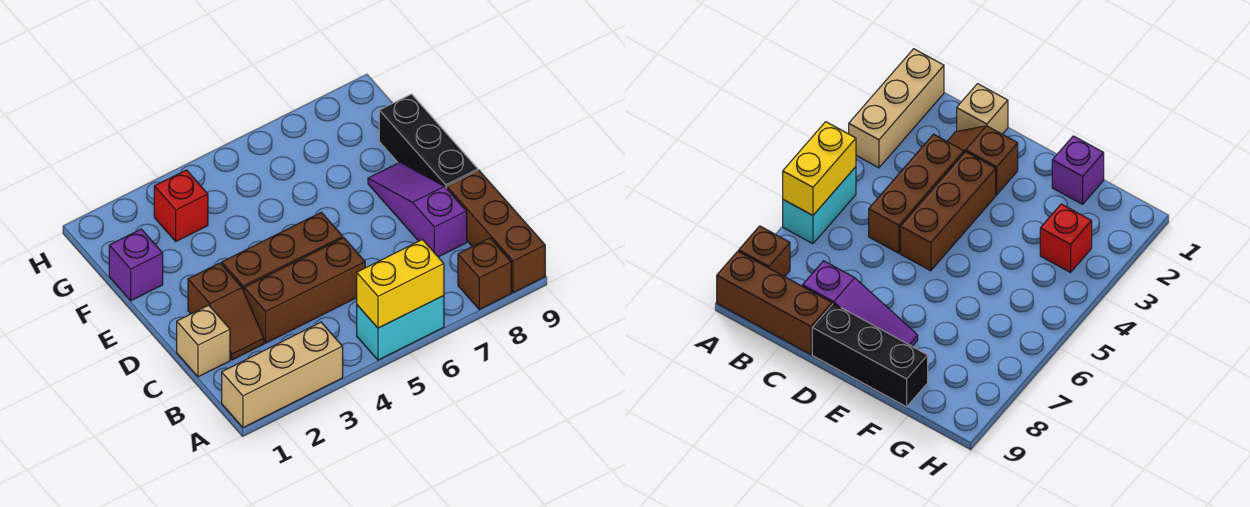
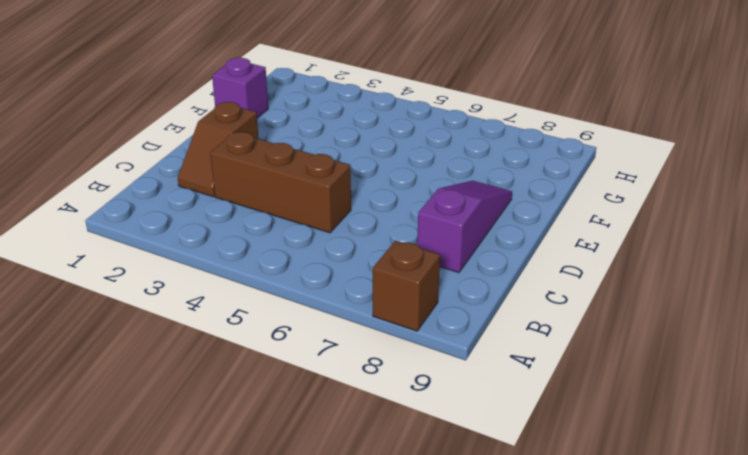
none -> tan 1x3 brick [222,322,343,428]
none -> cyan 1x2 brick [357,296,444,360]
none -> brown 1x3 brick [447,170,545,293]

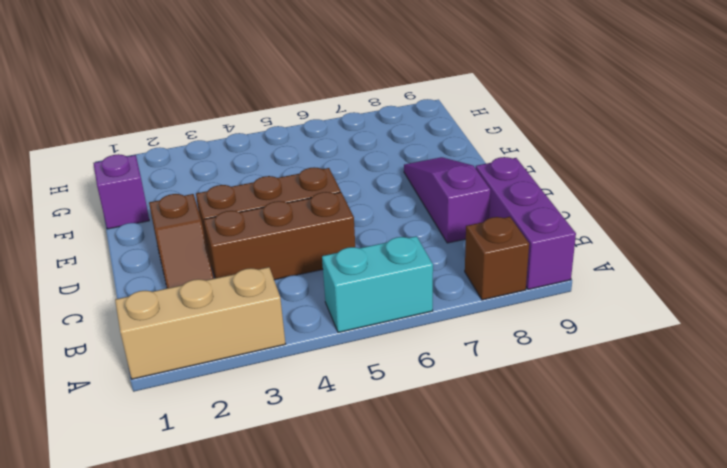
purple 1x3 brick [476,157,576,289] -> brown 1x3 brick [447,170,545,293]
none -> tan 1x1 brick [177,305,230,377]
none -> black 1x3 brick [379,94,478,188]
none -> red 1x1 brick [154,170,208,241]

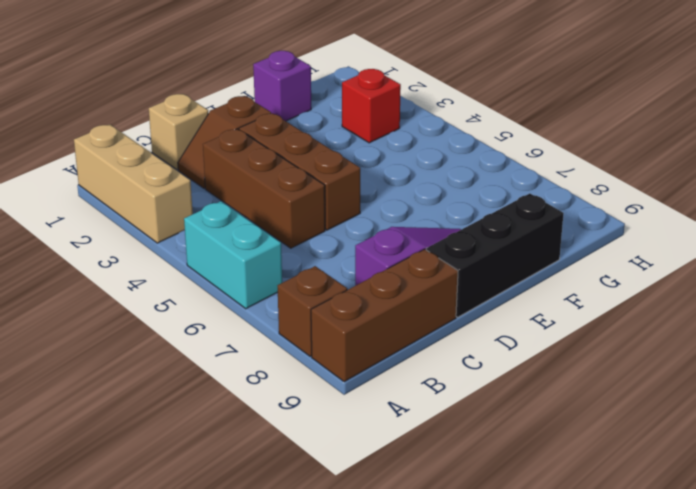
none -> yellow 1x2 brick [357,240,444,328]

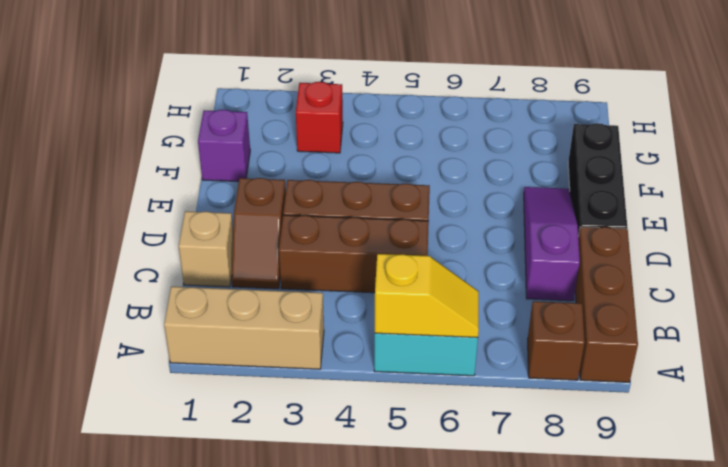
yellow 1x2 slope [375,254,479,338] -> yellow 1x2 brick [357,240,444,328]

